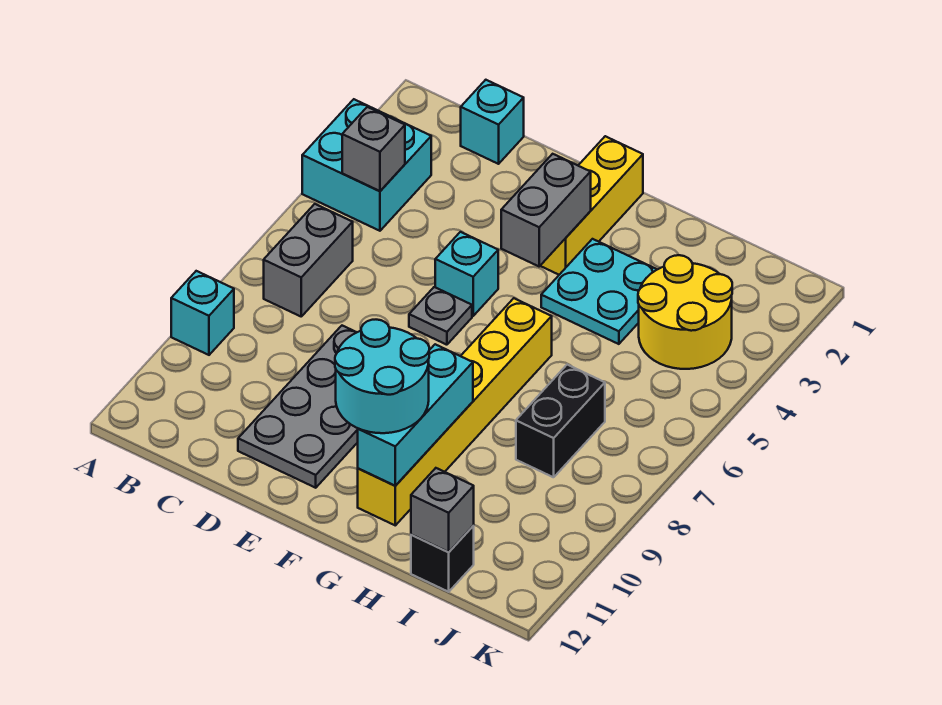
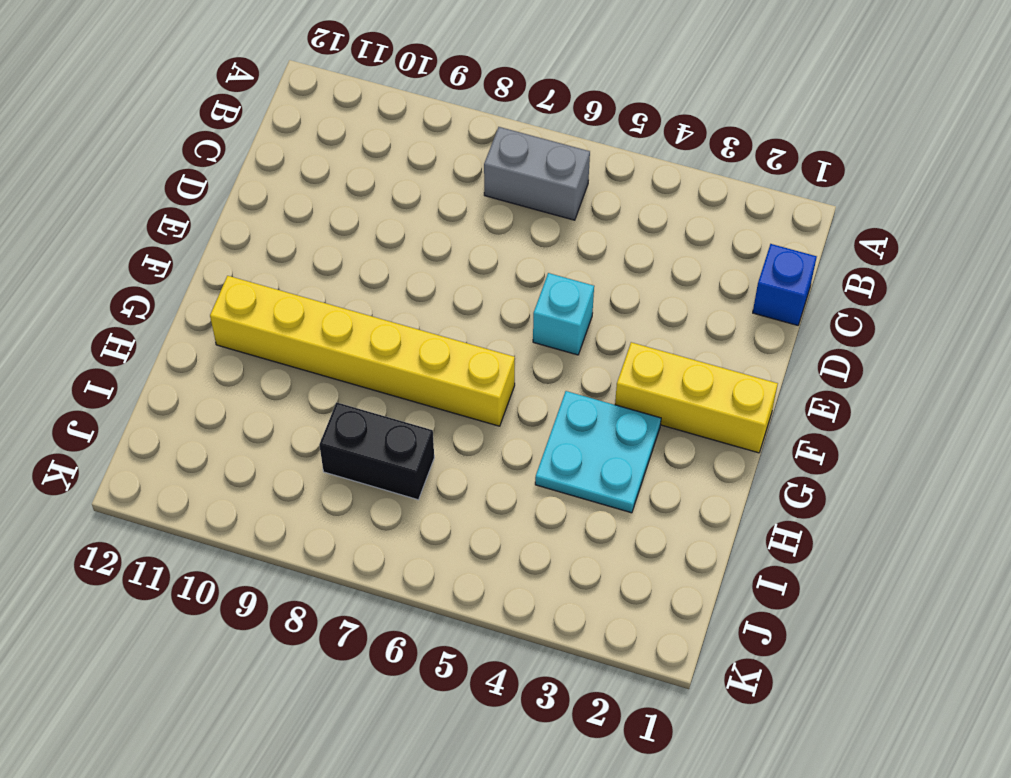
blue 1x1 brick [753,244,817,325] -> cyan 1x1 brick [461,80,524,164]
none -> cyan 2x2 brick [302,99,431,231]
none -> cyan 1x1 brick [171,271,234,355]
none -> grey 2x4 plate [238,326,358,488]

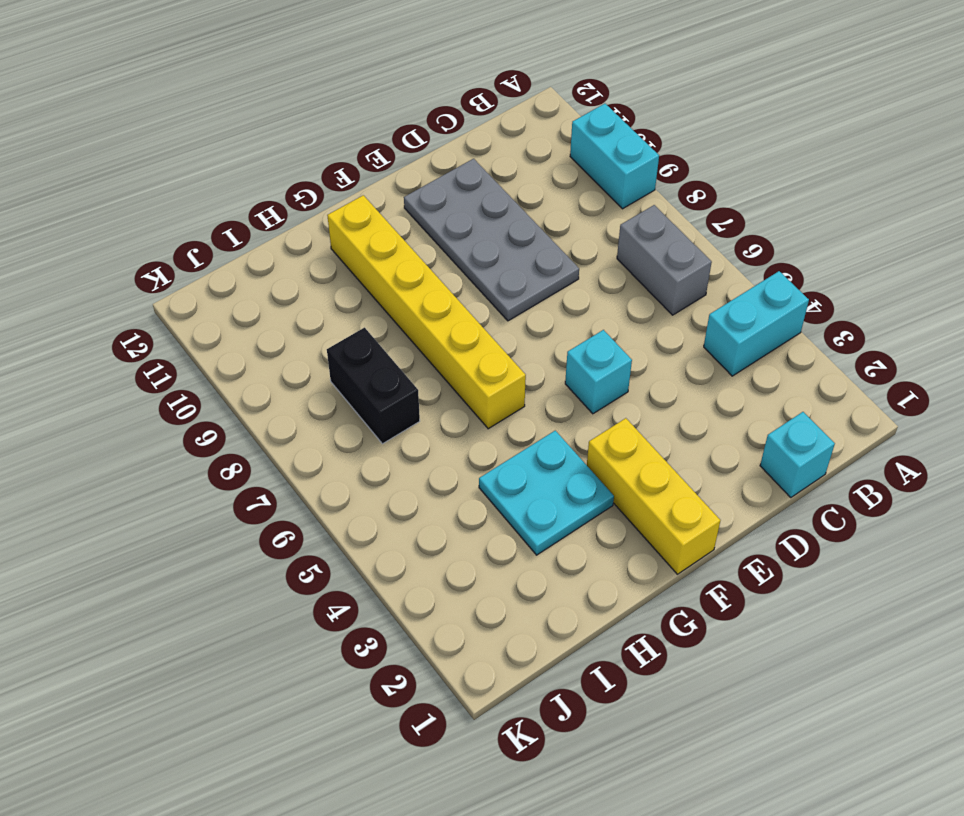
cyan 1x2 brick [704,271,809,376] -> cyan 2x2 brick [302,99,431,231]
cyan 1x2 brick [570,104,659,209] -> cyan 1x1 brick [171,271,234,355]
none -> grey 1x1 plate [409,287,472,345]
none -> yellow 2x2 round brick [638,255,732,369]
none -> black 1x1 brick [411,526,474,592]

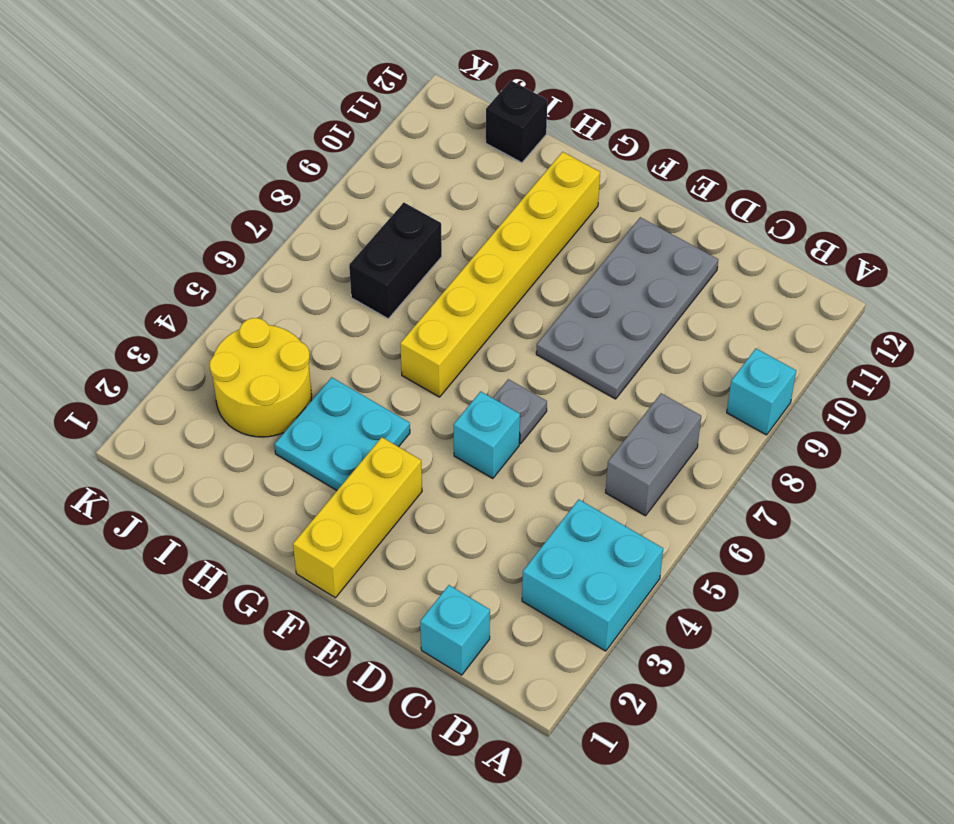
none -> grey 1x1 brick [342,107,405,191]
none -> grey 1x2 brick [501,154,591,266]
none -> cyan 1x3 brick [358,344,473,486]

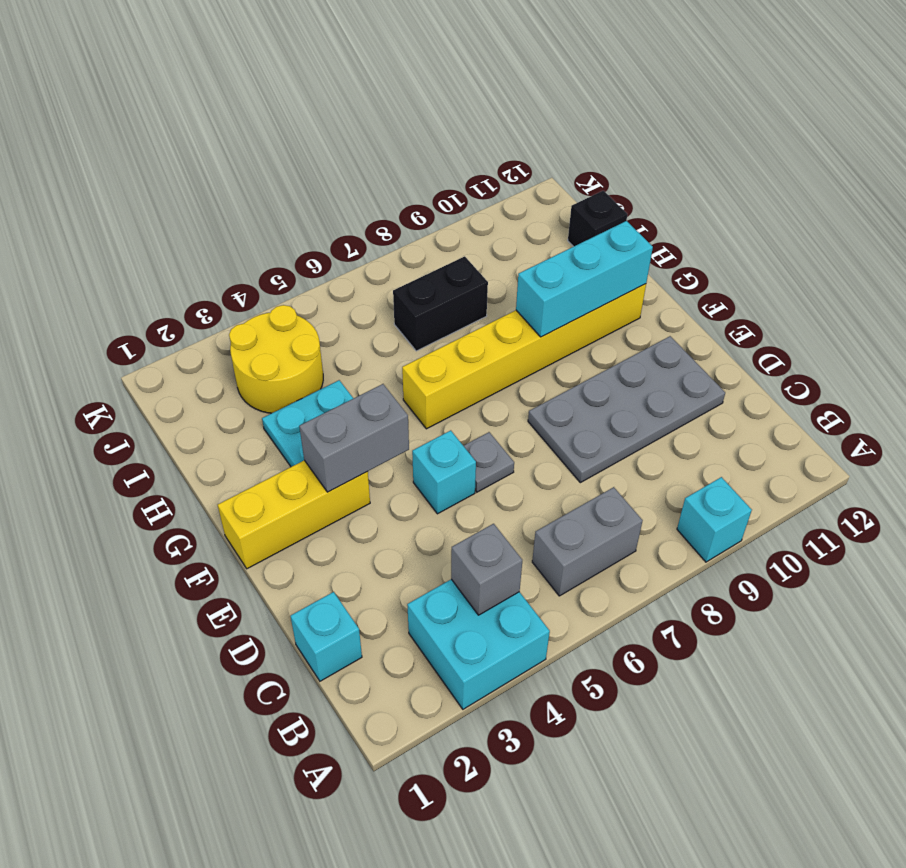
none -> grey 1x1 brick [411,468,474,552]
none -> cyan 2x2 round brick [335,320,429,433]

